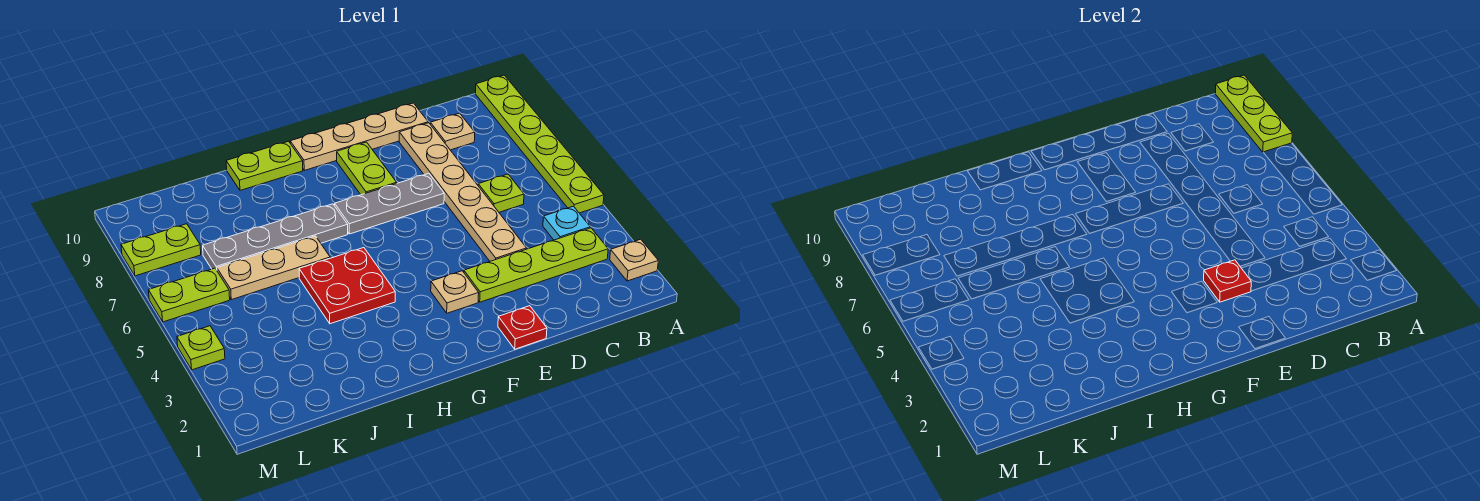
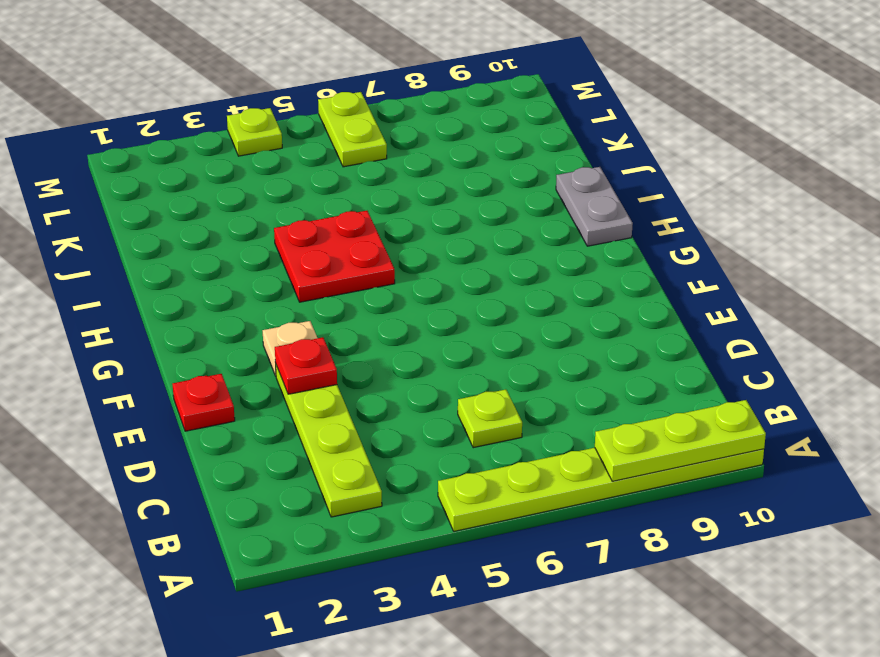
grey 1x2 plate [556,167,633,246] -> lime 1x2 plate [226,141,303,190]
none -> tan 1x1 plate [610,239,658,281]
none -> cyan 1x1 plate [543,206,590,240]
none -> tan 1x1 plate [430,113,475,150]

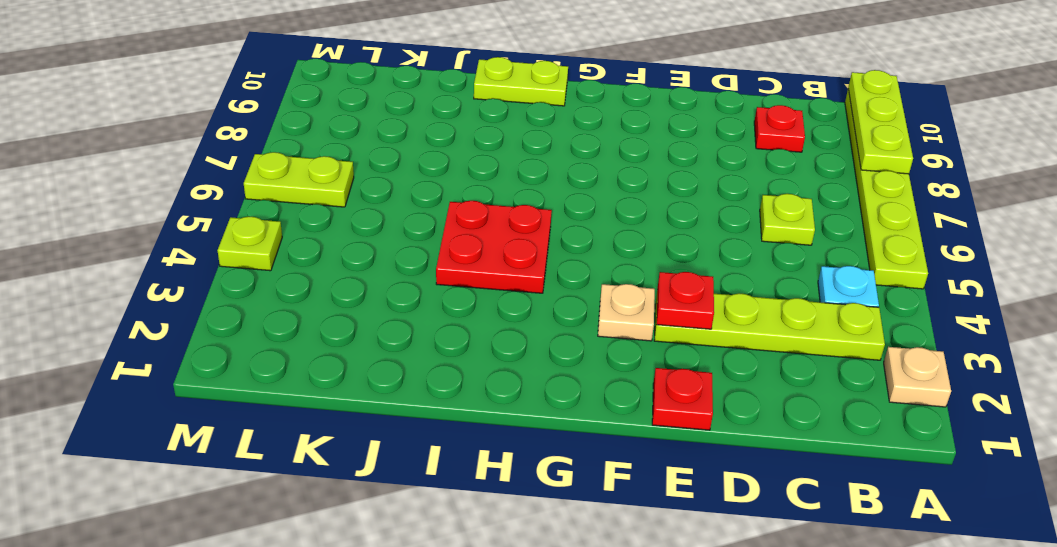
red 1x1 plate [754,105,805,152] -> tan 1x1 plate [430,113,475,150]
none -> tan 1x6 plate [399,123,527,261]
none -> tan 1x4 plate [290,103,428,170]
none -> grey 1x3 plate [335,173,444,234]

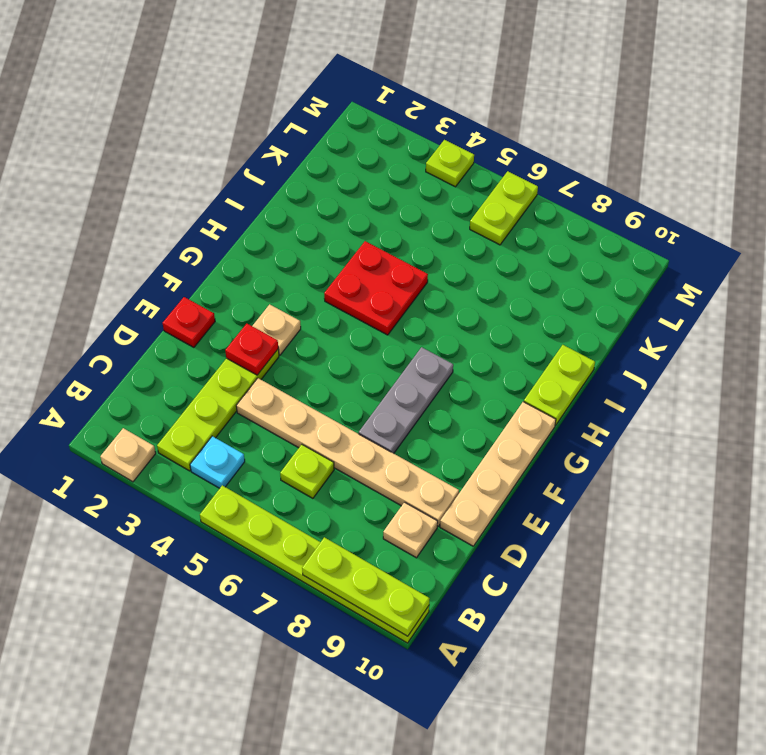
none -> lime 1x2 plate [337,142,397,195]
none -> grey 1x4 plate [203,204,348,270]
none -> tan 1x3 plate [217,236,330,300]

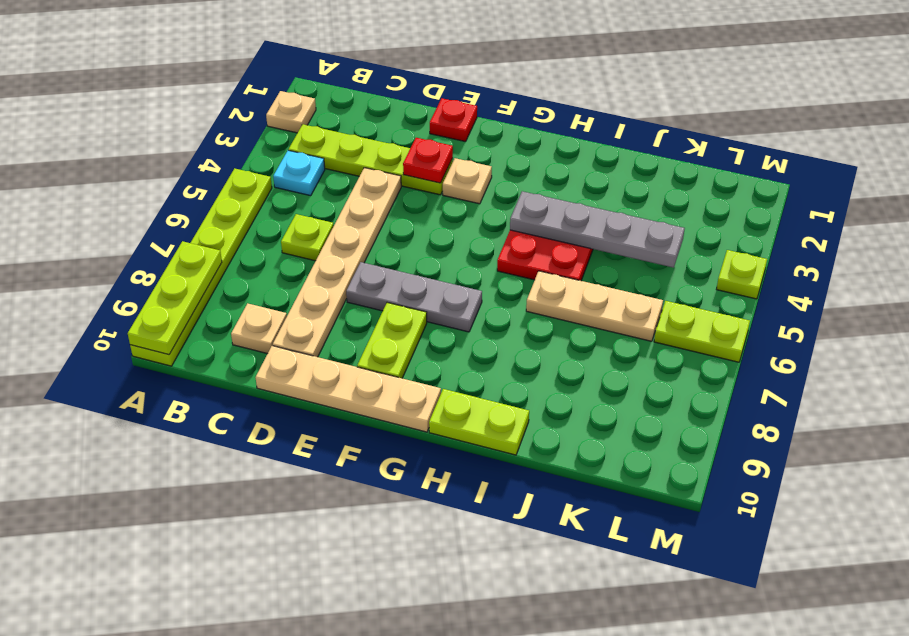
grey 1x4 plate [510,191,685,268] -> grey 1x4 plate moved to [203,204,348,270]
none -> lime 1x2 plate [121,224,201,276]

